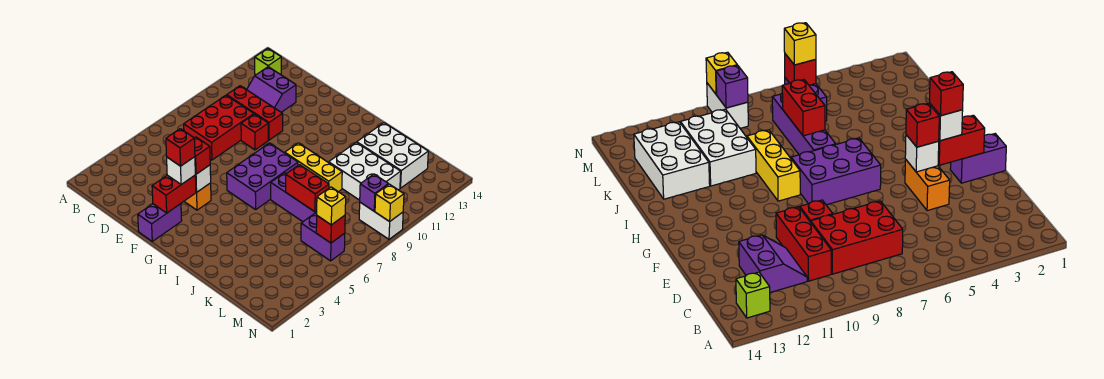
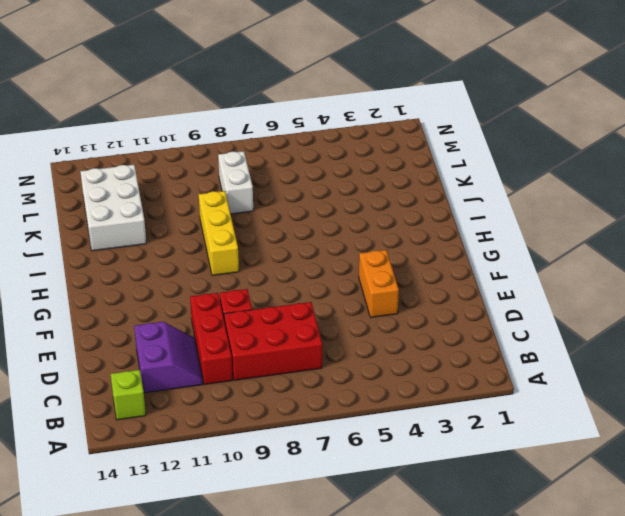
white 1x2 brick [218,151,253,214] -> white 1x2 brick moved to [359,202,403,239]
none -> purple 1x2 brick [138,204,182,241]
none -> purple 2x3 brick [227,143,298,210]
none -> purple 1x4 brick [271,173,317,222]

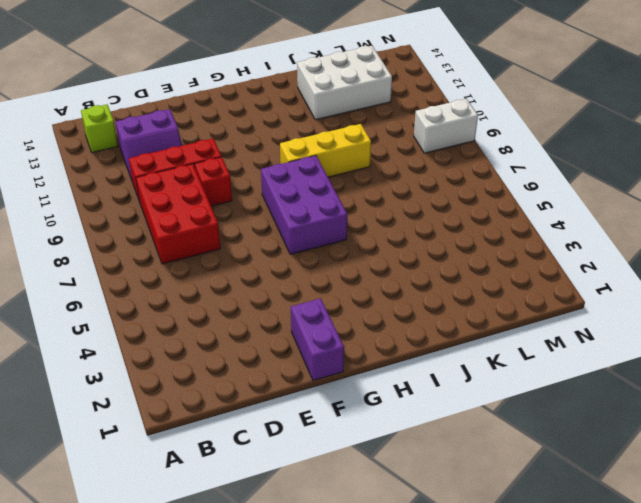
none -> orange 1x2 brick [184,183,211,210]
none -> purple 1x4 brick [271,173,317,222]
none -> white 2x3 brick [329,142,401,200]

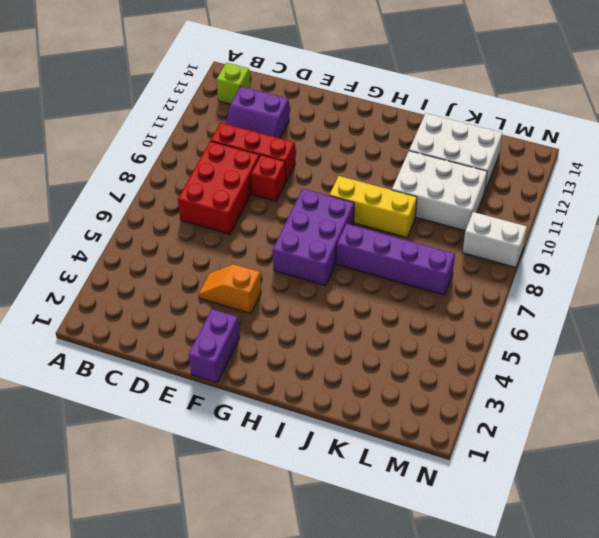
orange 1x2 slope [198,264,261,313] -> orange 1x2 brick [184,183,211,210]
none -> purple 1x2 brick [301,213,345,261]
none -> red 1x2 brick [152,175,196,213]
none -> white 1x1 brick [195,165,211,192]

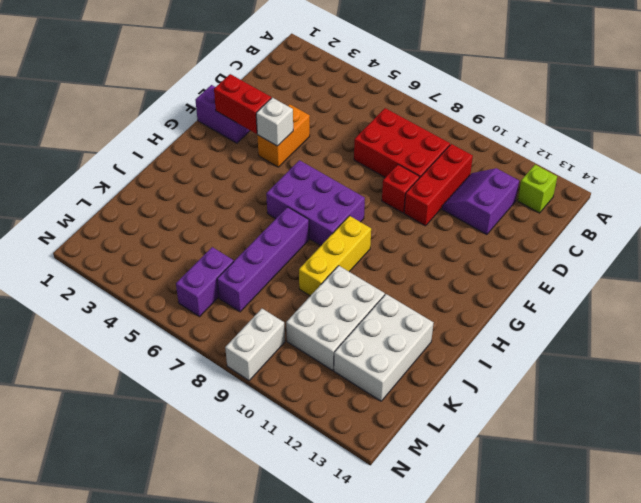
none -> red 1x2 brick [286,165,329,212]
none -> red 1x1 brick [316,215,345,243]
none -> purple 1x1 brick [360,174,388,211]

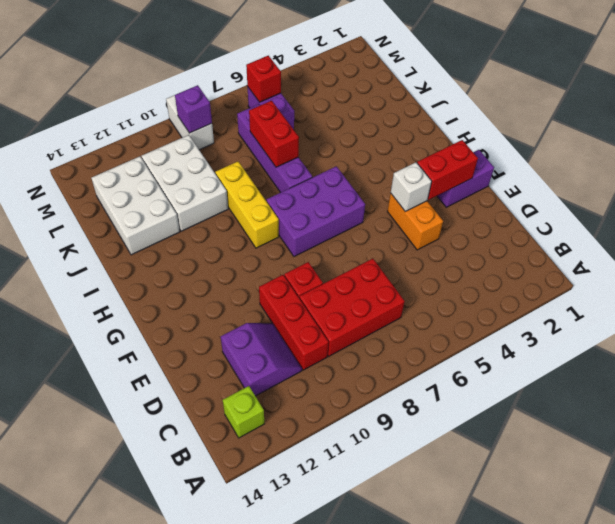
none -> yellow 1x1 brick [375,184,404,222]
none -> white 1x1 brick [167,157,195,184]
none -> red 1x1 brick [194,137,210,174]

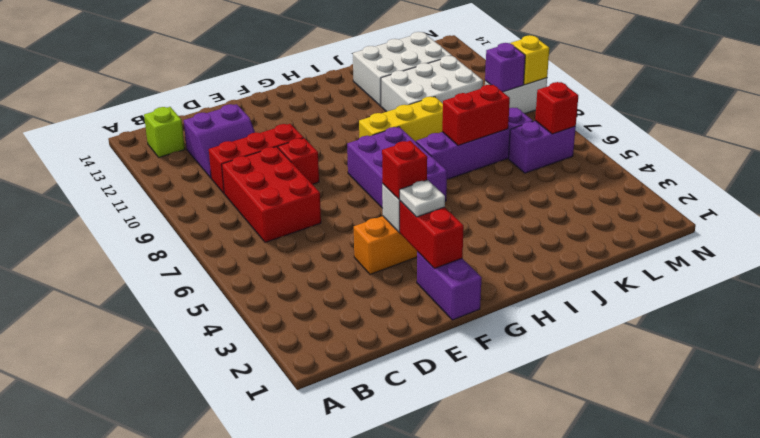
white 1x1 plate [399,180,445,217] -> white 1x1 brick [167,157,195,184]
none -> yellow 1x1 brick [317,187,346,225]
none -> red 1x1 brick [166,129,195,166]

